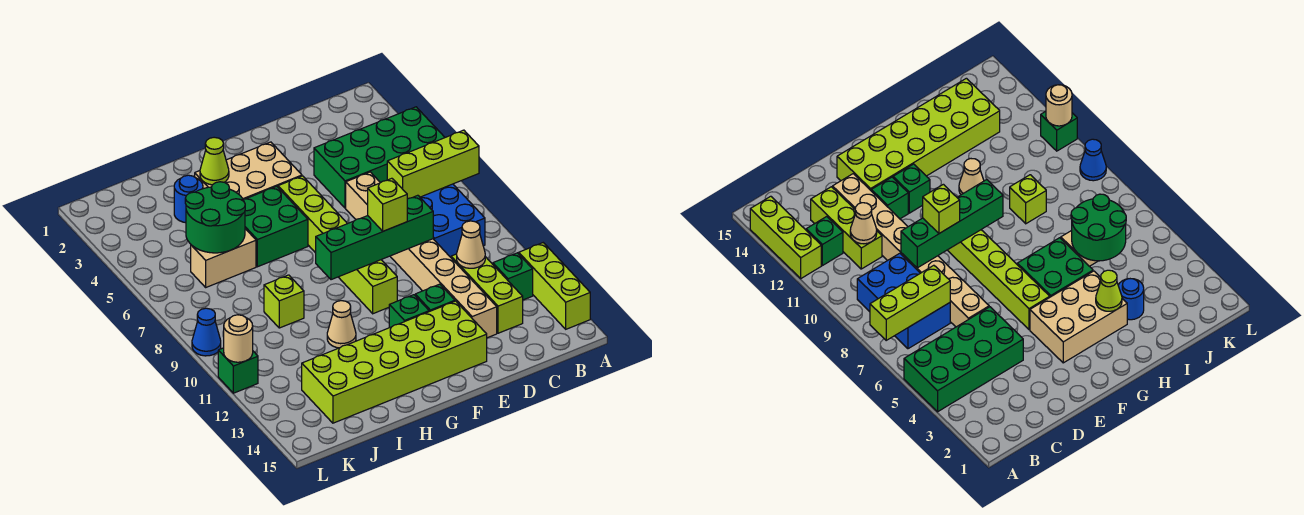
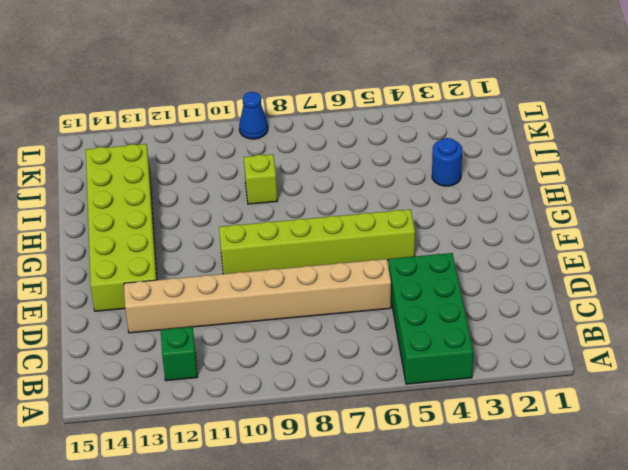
none -> lime 1x3 brick [519,243,590,329]
none -> blue 2x3 brick [420,184,485,257]
none -> lime 1x3 brick [451,254,523,333]

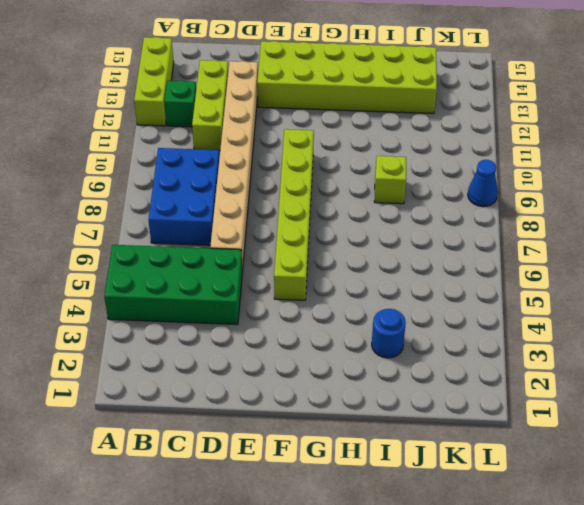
none -> green 1x1 brick [415,284,455,312]
none -> tan 2x3 brick [195,142,302,199]
none -> green 1x1 brick [389,295,429,328]

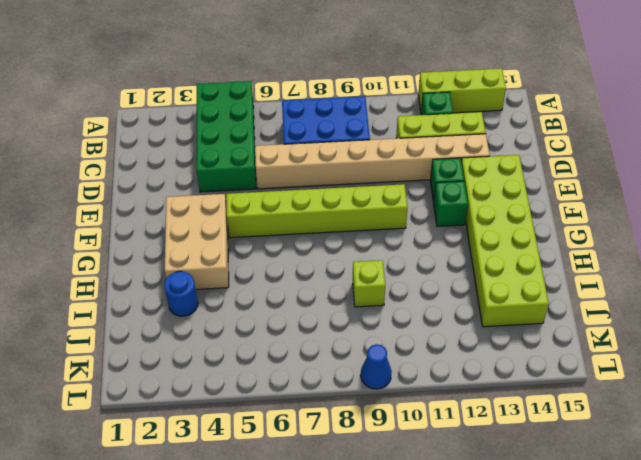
none -> green 2x2 brick [243,186,308,267]
none -> tan 1x1 cone [327,301,356,348]
none -> tan 1x2 brick [191,229,256,287]

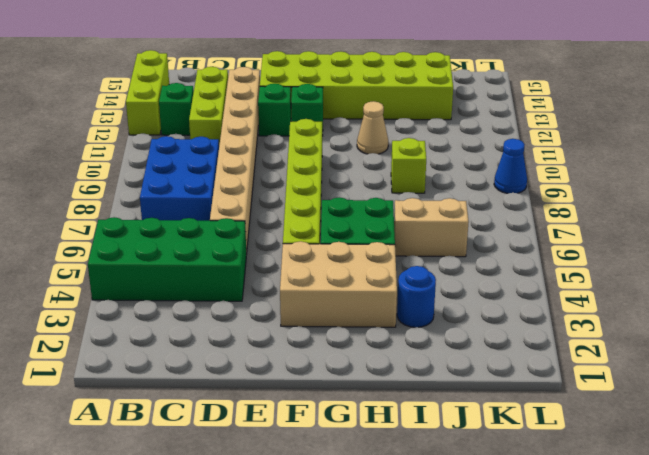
none -> green 1x1 brick [218,348,258,393]
none -> lime 1x3 brick [387,130,479,199]
none -> tan 1x1 cone [457,221,485,268]

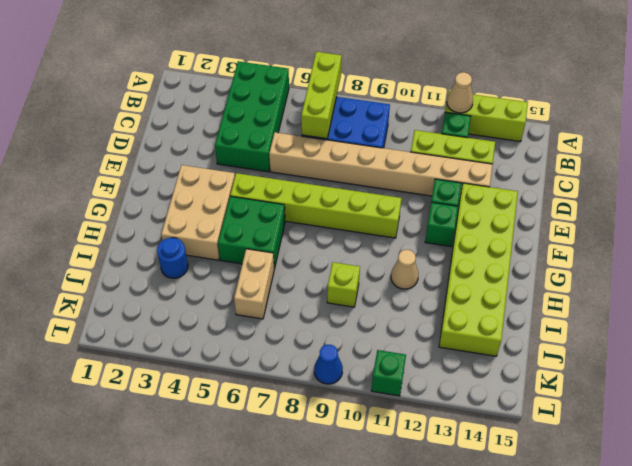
tan 1x1 cone [447,72,473,113] -> tan 1x1 cone moved to [457,221,485,268]
none -> green 1x4 brick [316,195,433,280]
none -> lime 1x1 cone [200,137,229,185]
none -> green 2x2 round brick [185,182,245,253]

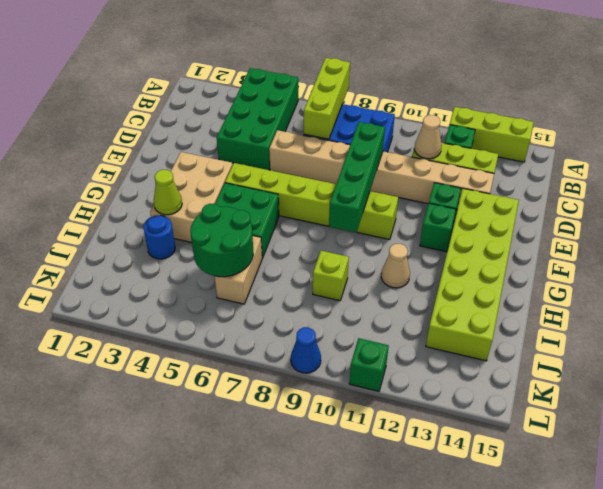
none -> tan 1x1 round brick [224,315,253,362]
none -> lime 1x1 brick [368,178,407,231]

